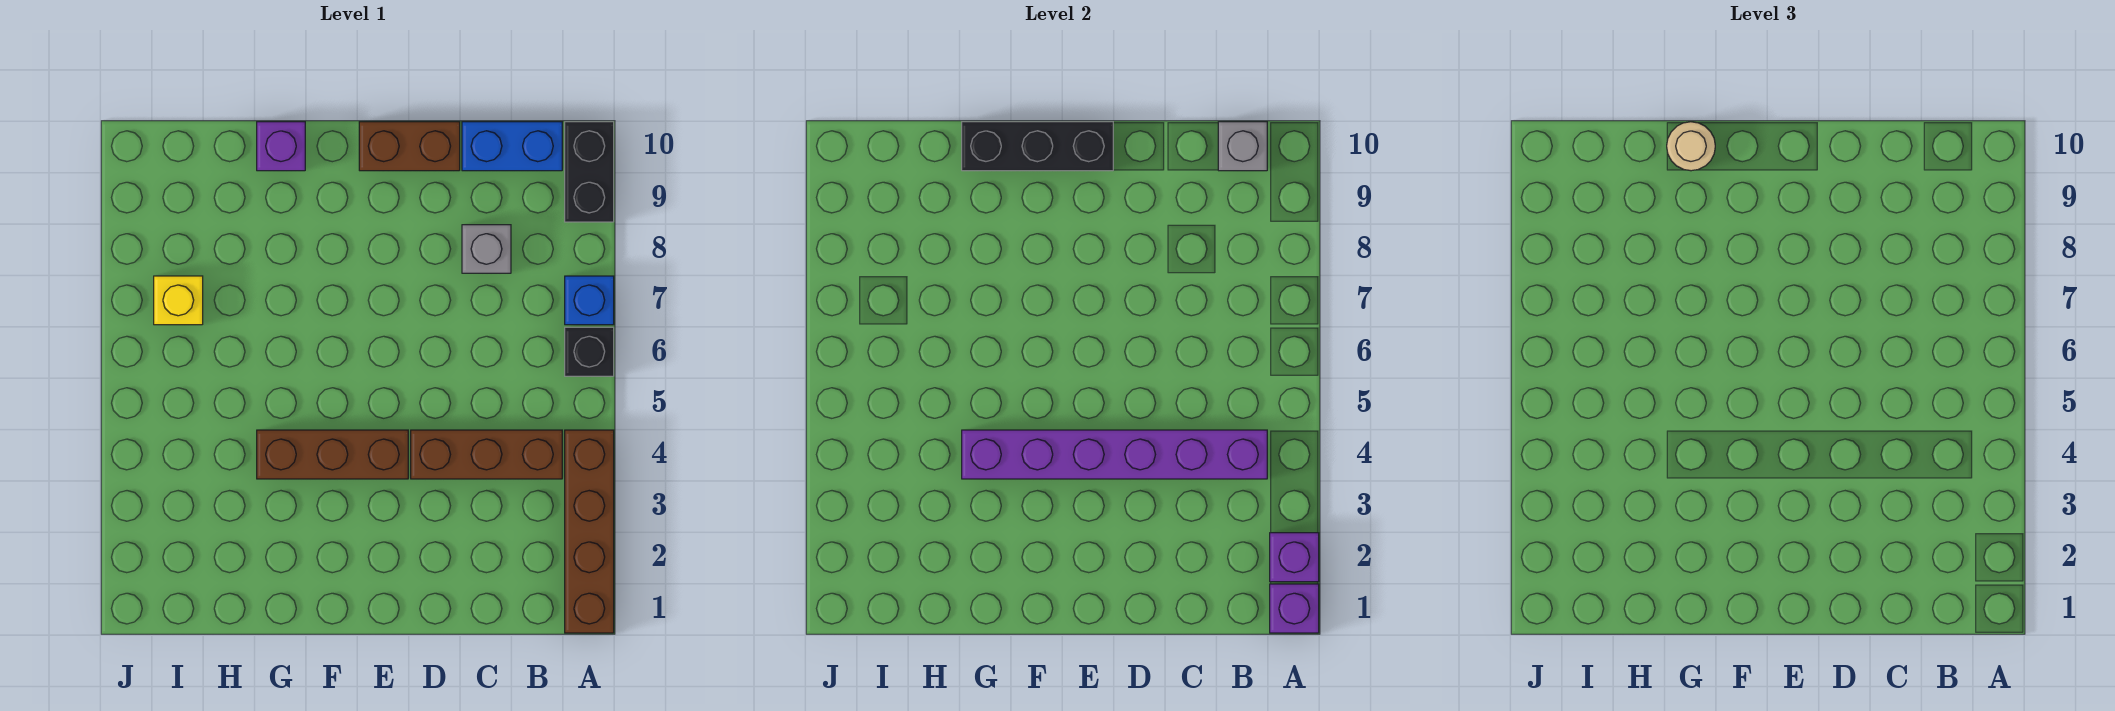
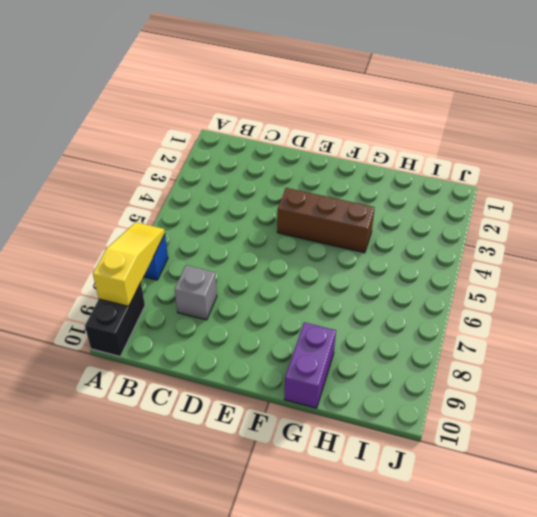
yellow 1x3 slope [93,222,165,306] -> none
purple 1x2 brick [284,322,336,408] -> purple 1x1 brick [257,122,305,171]
none -> brown 1x4 brick [565,430,614,633]
none -> black 1x1 brick [565,327,614,376]
none -> brown 1x3 brick [411,430,562,479]

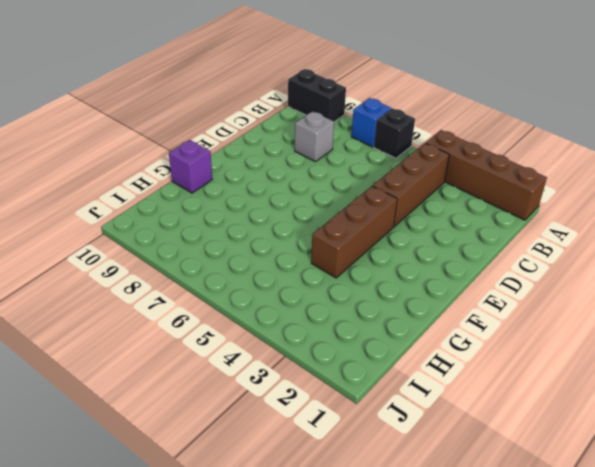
none -> blue 1x2 brick [462,122,562,171]
none -> brown 1x2 brick [359,122,460,171]
none -> yellow 1x1 brick [154,276,203,325]

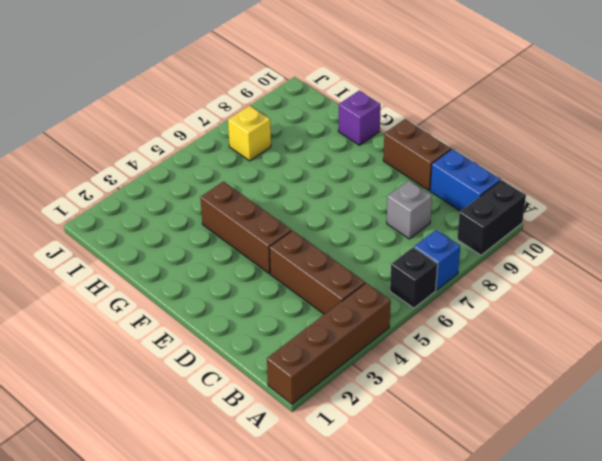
none -> purple 1x1 brick [1270,584,1319,633]
none -> purple 1x1 brick [1270,533,1319,582]
none -> purple 1x6 brick [962,430,1267,479]

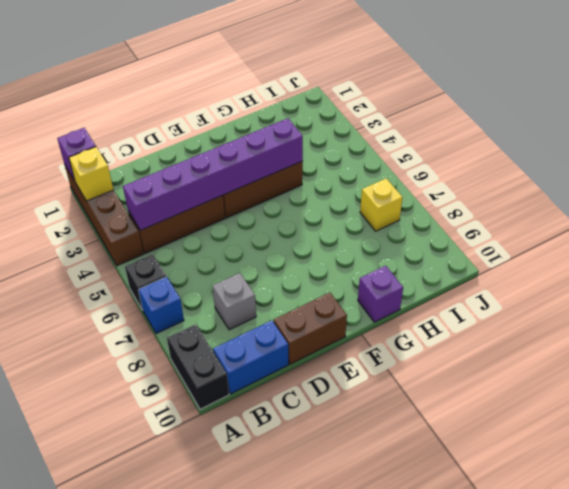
yellow 1x1 brick [69,147,113,201] -> purple 1x1 brick [1270,533,1319,582]
none -> grey 1x1 brick [1218,122,1267,171]
none -> black 1x3 brick [962,122,1113,171]
none -> tan 1x1 round brick [1667,122,1715,171]

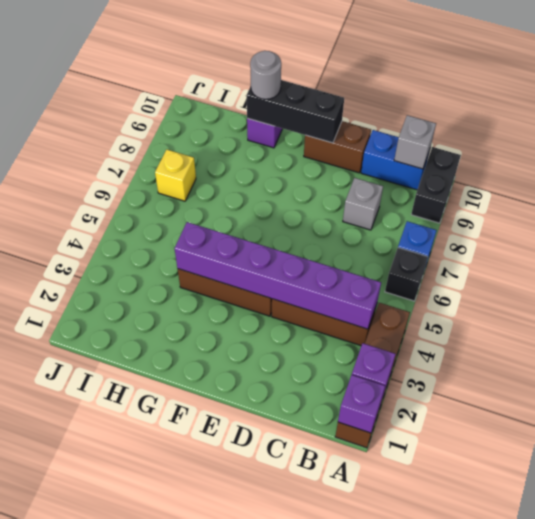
grey 1x1 round brick [250,51,281,99] -> tan 1x1 round brick [1667,122,1715,171]

